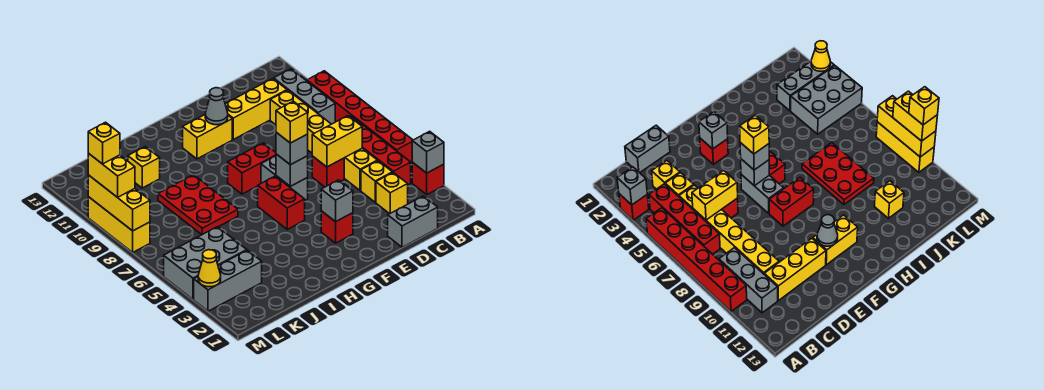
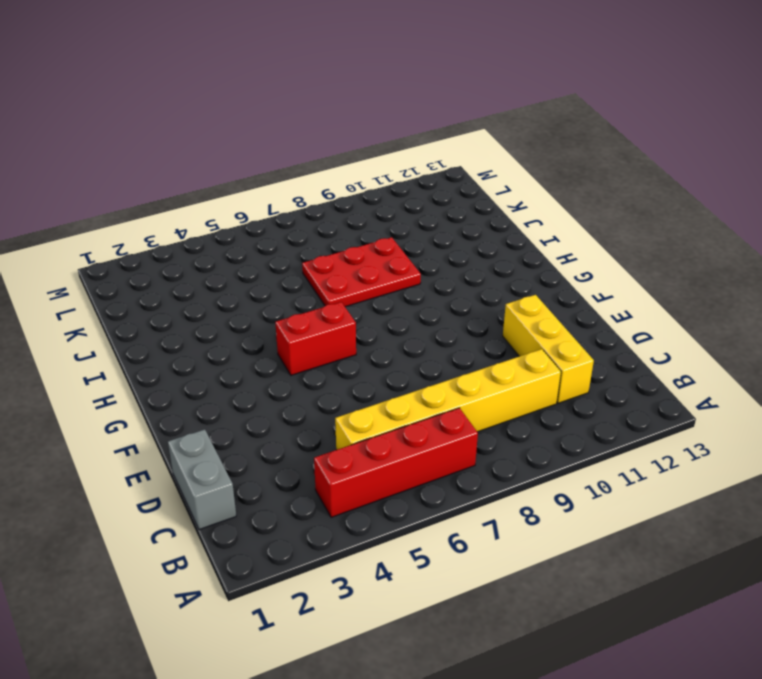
none -> red 1x1 brick [412,162,444,194]
none -> red 1x6 brick [307,71,413,163]
none -> grey 1x3 brick [274,69,335,124]
none -> yellow 1x1 brick [376,173,408,214]

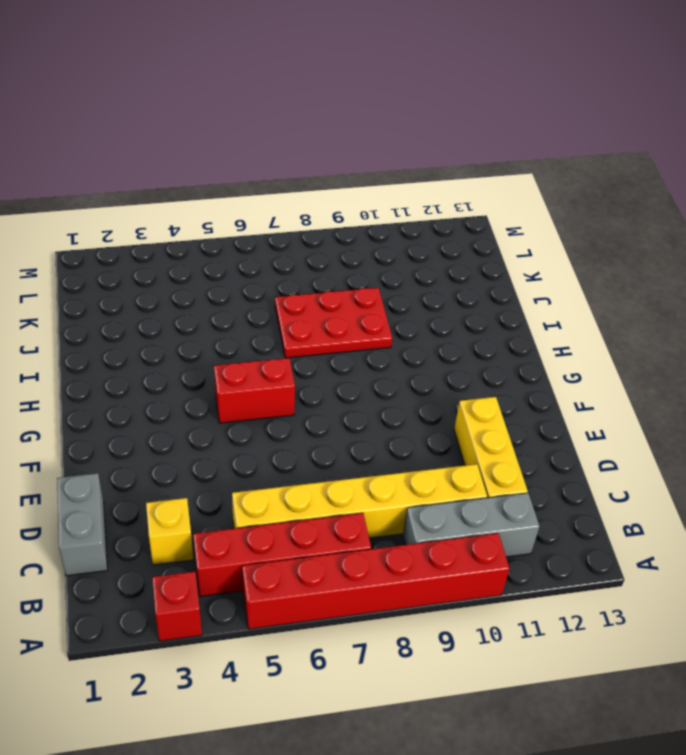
none -> yellow 1x1 brick [361,161,393,202]
none -> red 1x1 brick [312,156,344,187]
none -> red 1x1 brick [321,211,353,243]
none -> grey 1x2 brick [261,156,308,200]

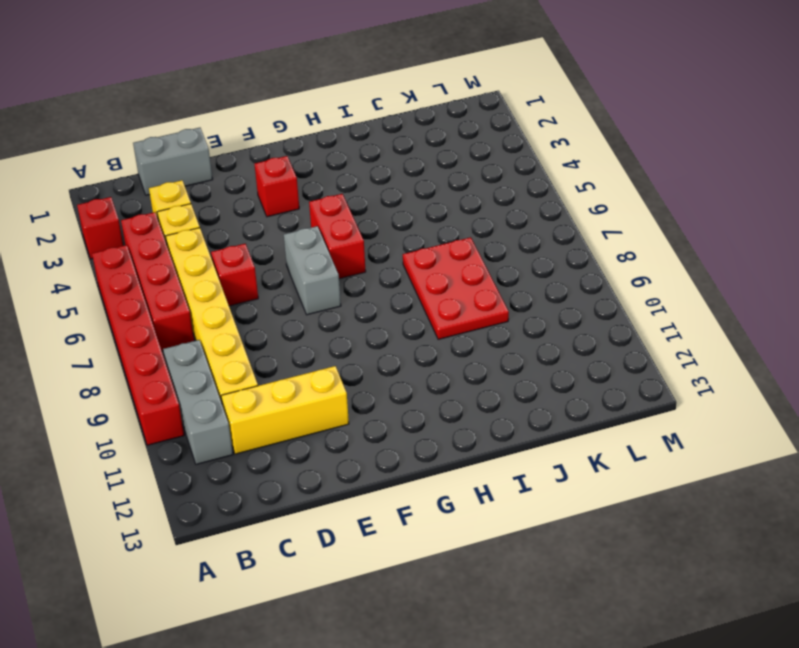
none -> red 1x2 brick [228,143,276,194]
none -> yellow 1x2 brick [183,115,232,159]
none -> yellow 1x1 brick [128,147,160,188]
none -> grey 1x3 brick [194,250,262,311]

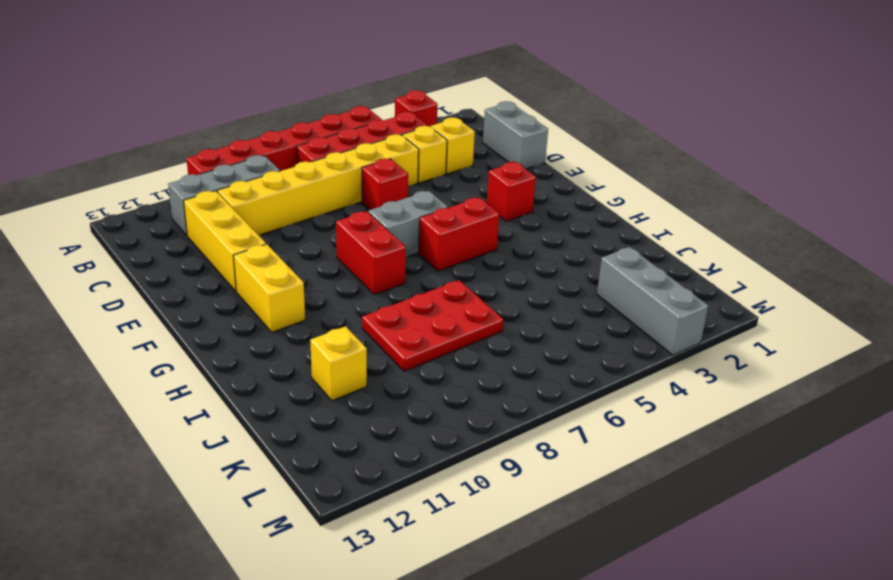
none -> grey 2x3 brick [164,227,247,299]
none -> yellow 1x3 brick [88,197,150,252]
none -> grey 1x1 brick [412,131,444,173]
none -> yellow 1x2 brick [312,116,362,167]

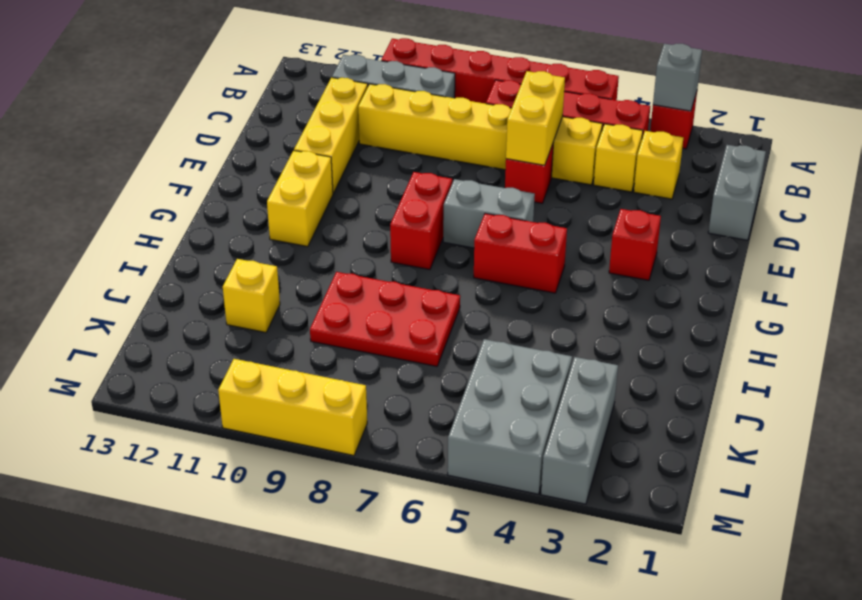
none -> grey 1x1 brick [321,180,353,222]
none -> grey 1x1 brick [276,154,308,186]
none -> grey 1x1 cone [205,88,228,125]
none -> yellow 1x1 cone [198,250,221,287]

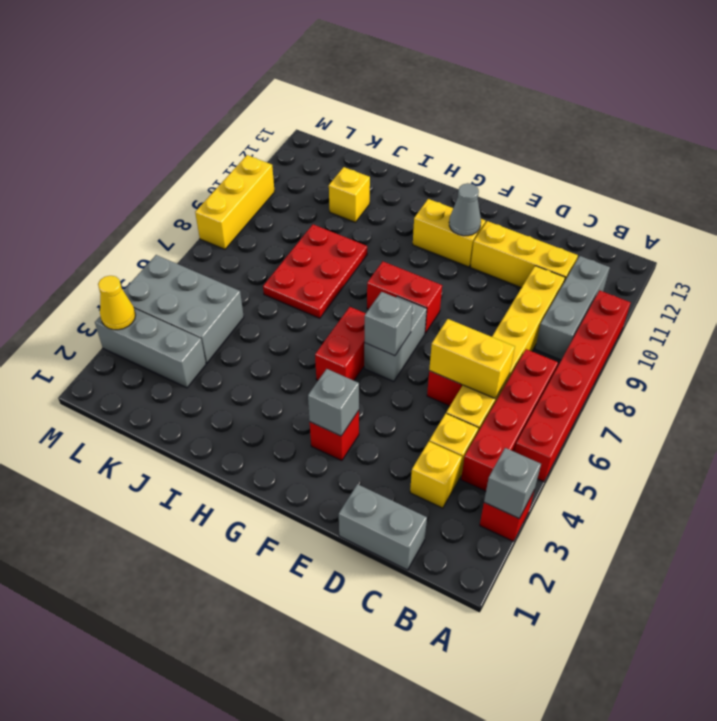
none -> yellow 1x3 brick [88,175,150,231]
none -> grey 1x1 brick [276,132,308,165]
none -> yellow 1x2 brick [88,153,135,197]
none -> yellow 1x1 brick [276,101,308,143]

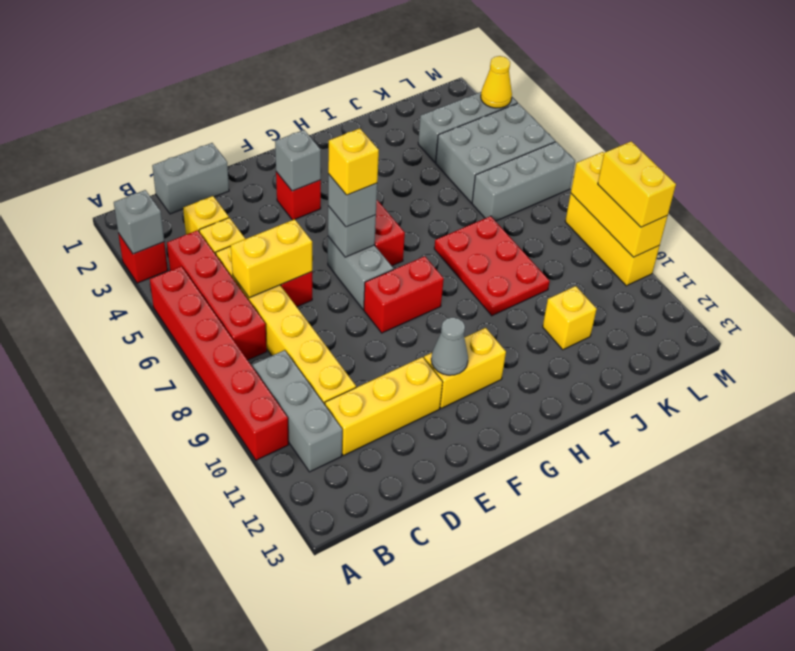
grey 1x3 brick [472,142,575,221] -> none
none -> yellow 1x1 brick [88,122,120,164]

